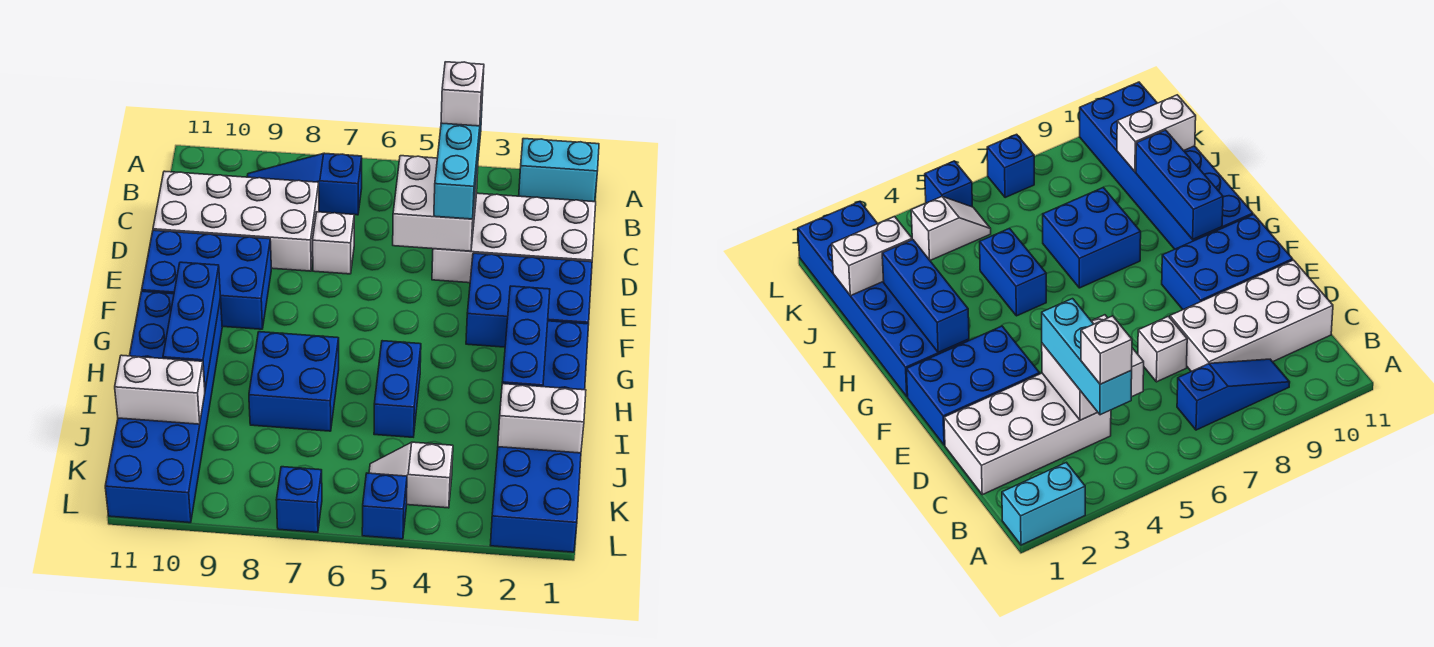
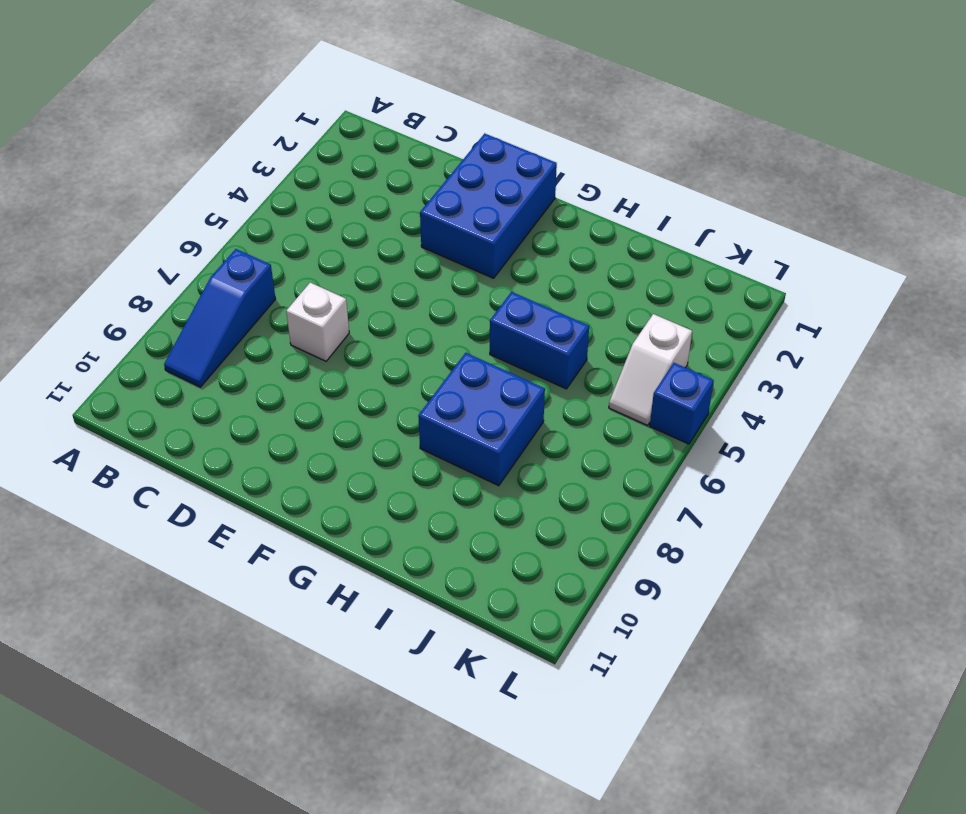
none -> cyan 1x2 brick [519,139,599,202]
none -> white 2x4 brick [432,193,596,283]
none -> white 2x4 brick [153,171,319,271]

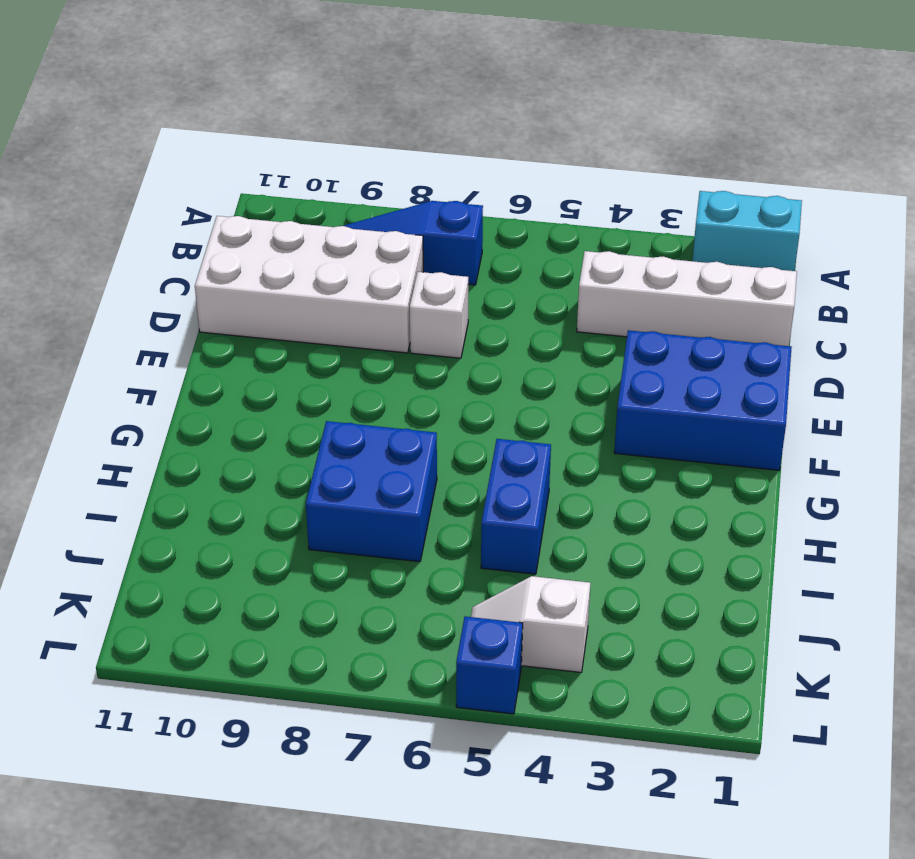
white 1x4 brick [577,251,797,346] -> white 2x4 brick [432,193,596,283]
none -> blue 2x3 brick [142,230,271,329]
none -> blue 2x6 brick [490,321,589,552]
none -> blue 2x6 brick [105,291,222,523]

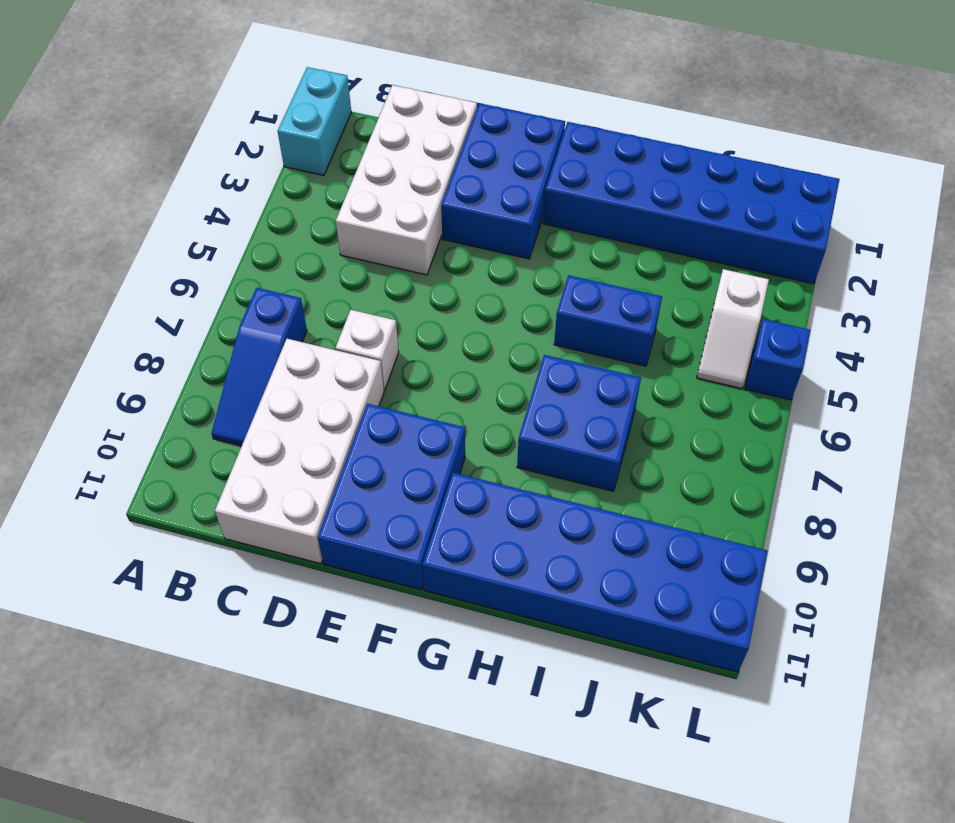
none -> blue 1x1 brick [276,467,322,532]
none -> white 2x2 brick [393,156,478,251]
none -> blue 1x3 brick [502,286,550,387]

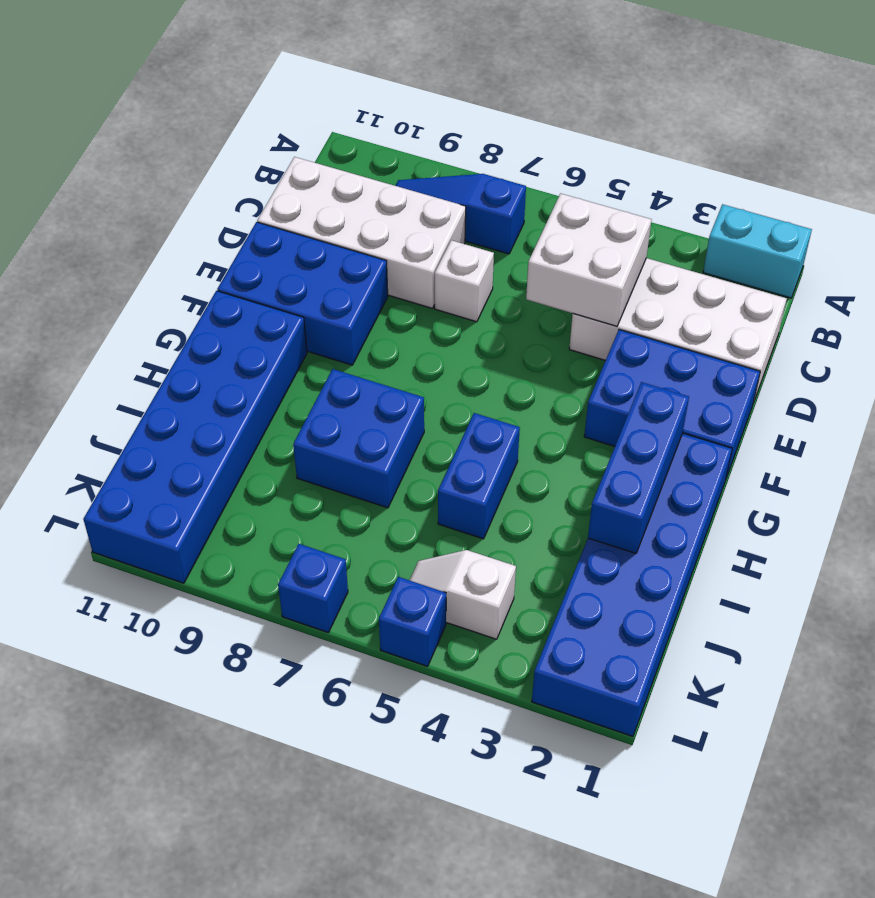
none -> blue 1x3 brick [163,262,220,389]
none -> white 1x2 brick [498,384,586,453]
none -> white 1x2 brick [115,355,205,424]

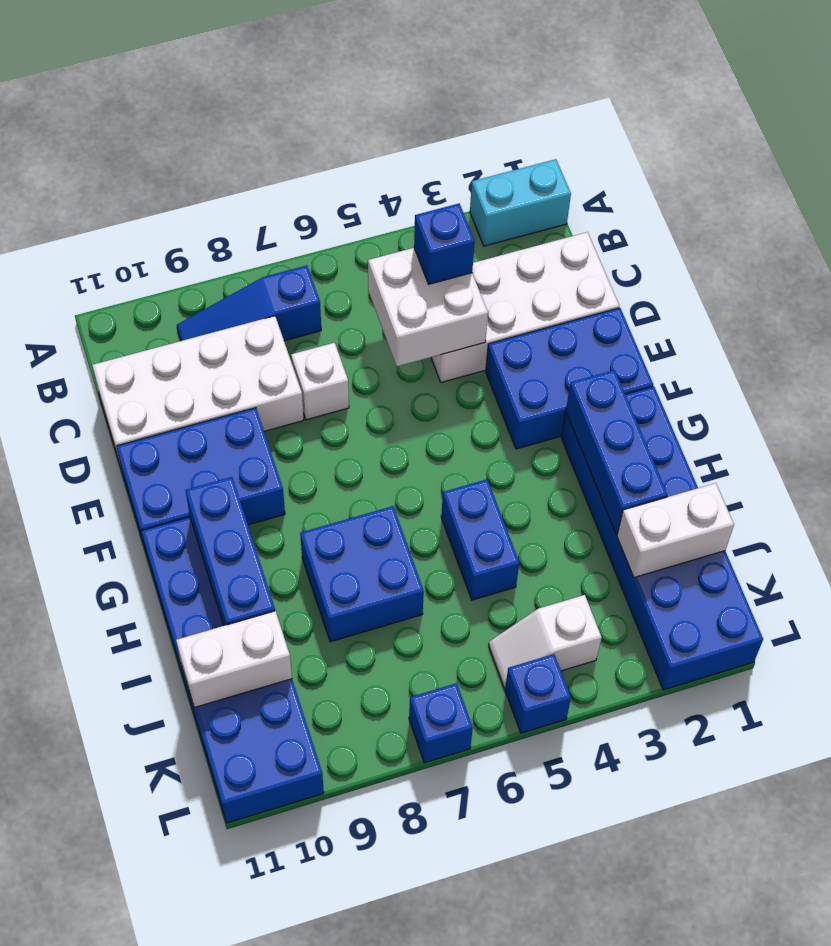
blue 1x1 brick [414,204,475,284] -> cyan 1x3 brick [434,108,482,219]
none -> white 1x1 brick [441,62,484,126]

